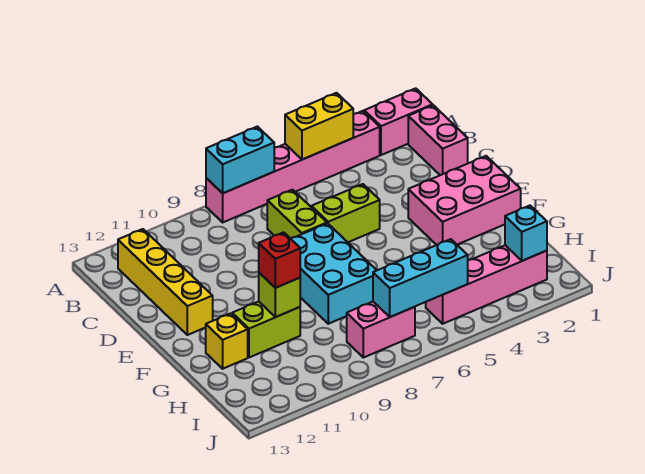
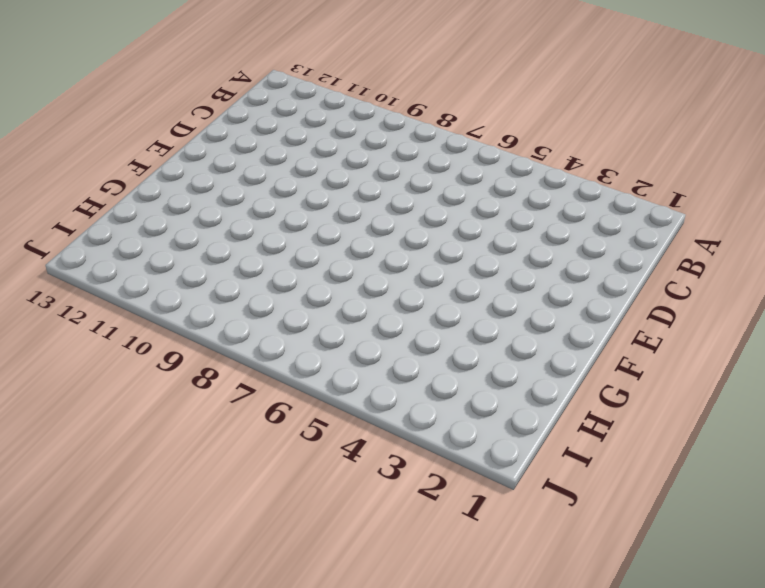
none -> pink 1x2 brick [364,88,433,155]
none -> pink 1x6 brick [206,111,380,222]
none -> pink 1x2 brick [408,105,468,175]

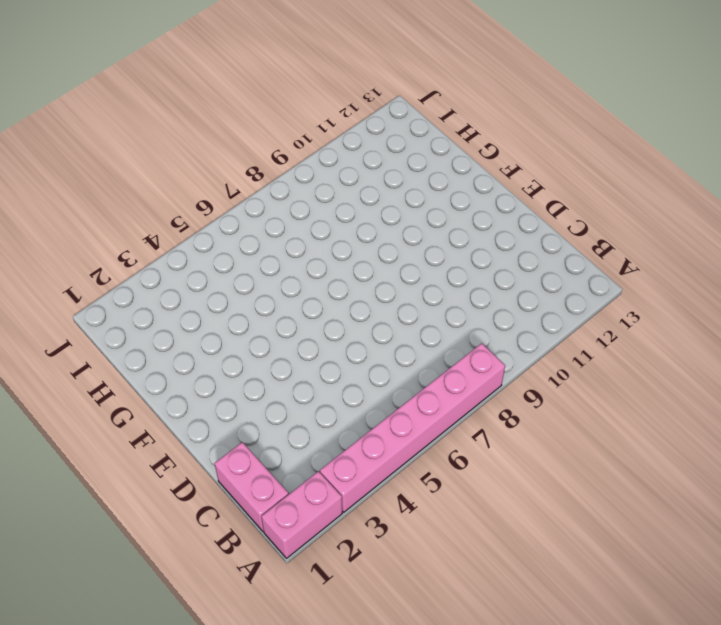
none -> yellow 1x4 brick [118,229,213,335]
none -> lime 1x2 brick [267,190,327,239]
none -> lime 1x2 brick [311,184,380,242]

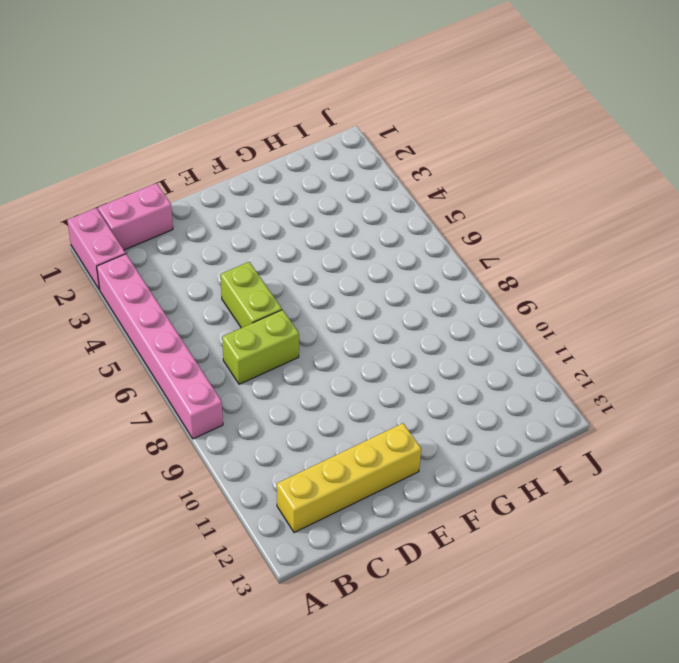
none -> pink 2x3 brick [408,156,521,245]
none -> cyan 2x3 brick [291,223,377,324]
none -> lime 1x2 brick [232,301,300,357]

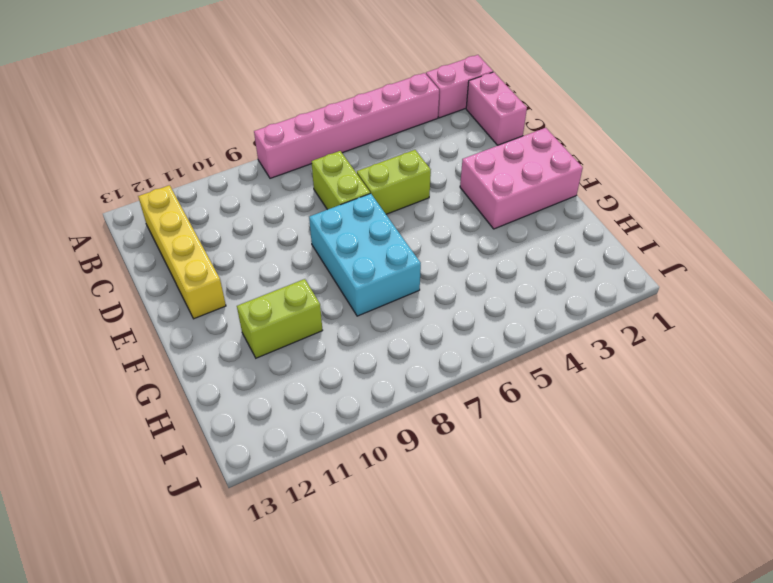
none -> yellow 1x1 brick [206,313,248,369]
none -> pink 1x4 brick [426,245,547,324]
none -> pink 1x2 brick [347,302,415,358]

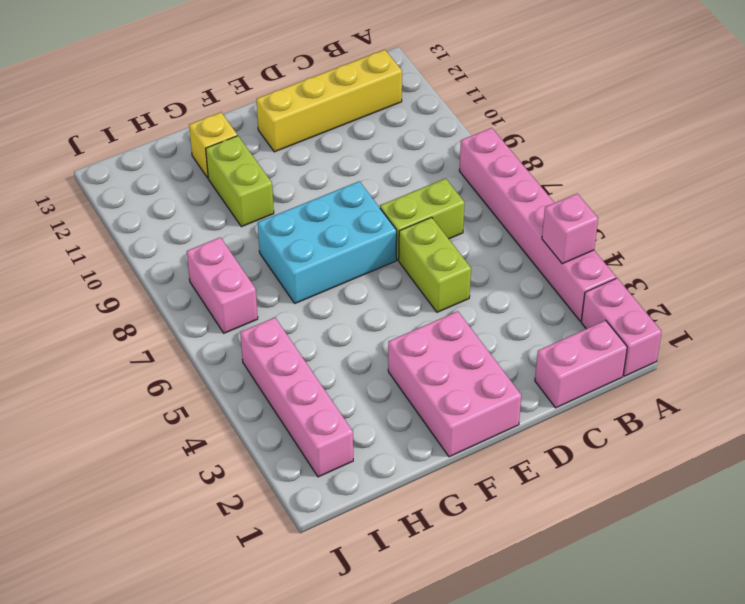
pink 1x1 brick [542,194,598,264] -> yellow 1x2 brick [285,93,353,160]
none -> cyan 1x2 brick [206,127,274,193]
none -> lime 1x1 brick [259,273,300,317]
none -> cyan 1x1 brick [505,206,547,261]

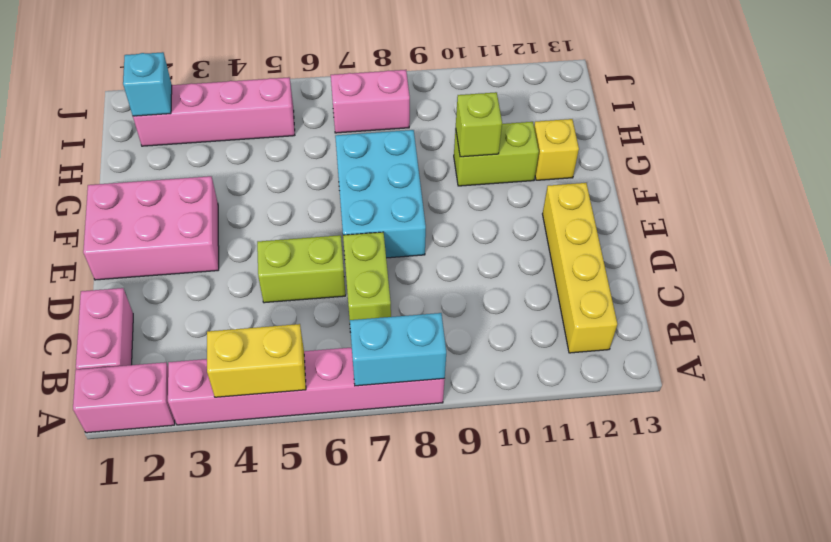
none -> cyan 1x3 brick [373,239,468,317]
none -> red 1x1 brick [259,232,300,288]

